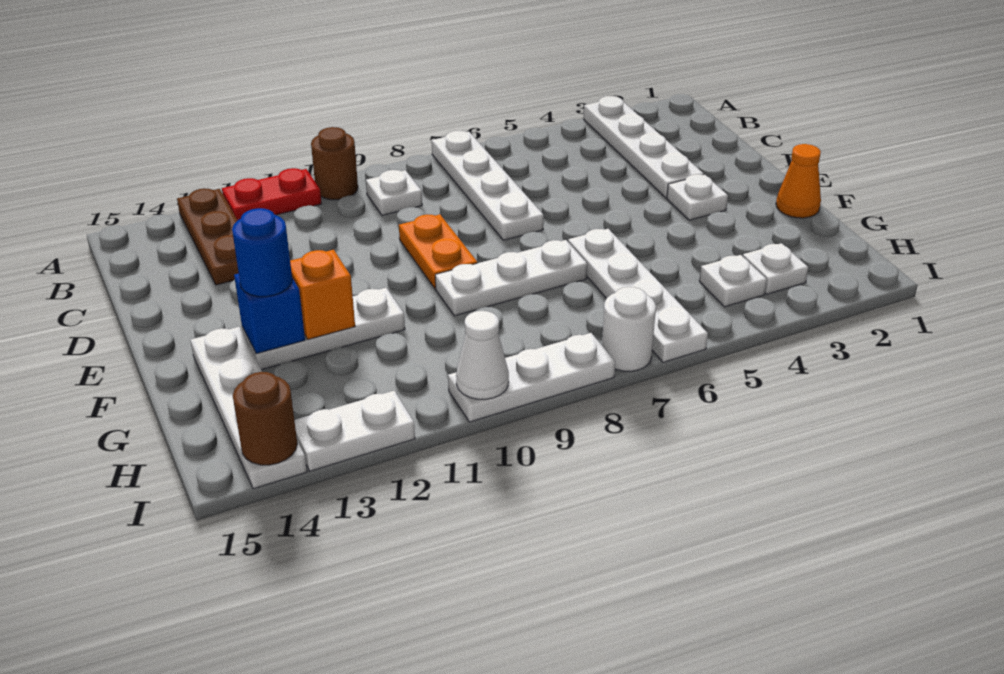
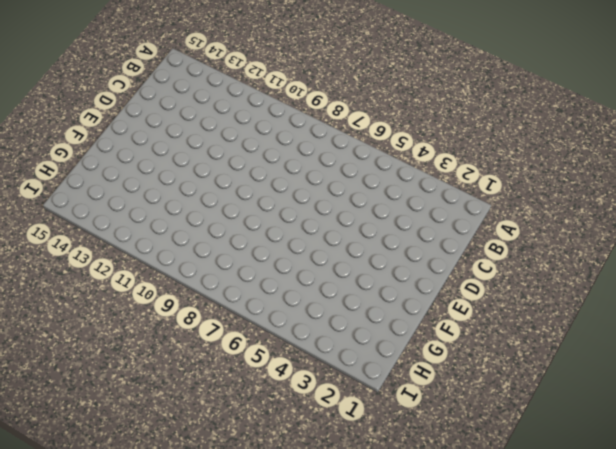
none -> white 1x4 plate [583,96,704,198]
none -> white 1x4 plate [432,131,544,240]
none -> brown 1x1 round brick [311,127,358,200]

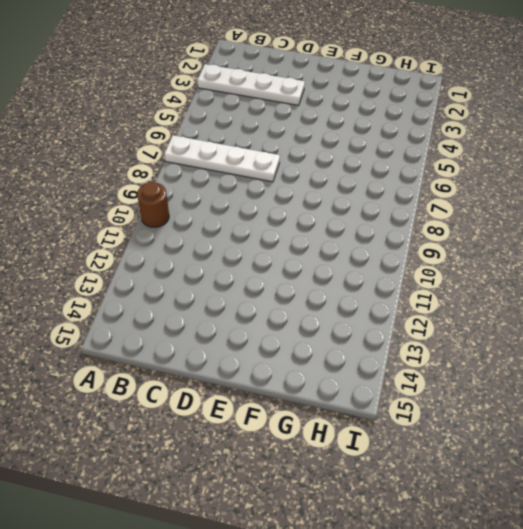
none -> red 1x2 plate [222,168,322,220]
none -> brown 1x3 plate [177,188,239,285]
none -> white 1x1 plate [366,170,422,215]

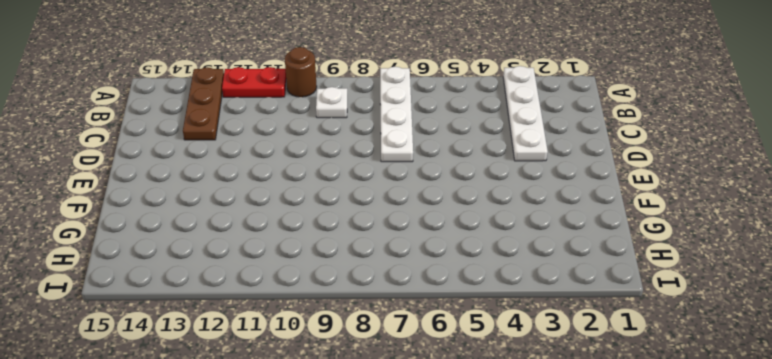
none -> orange 1x2 plate [399,214,477,289]
none -> white 1x1 plate [667,174,728,220]
none -> orange 1x1 cone [776,144,821,218]

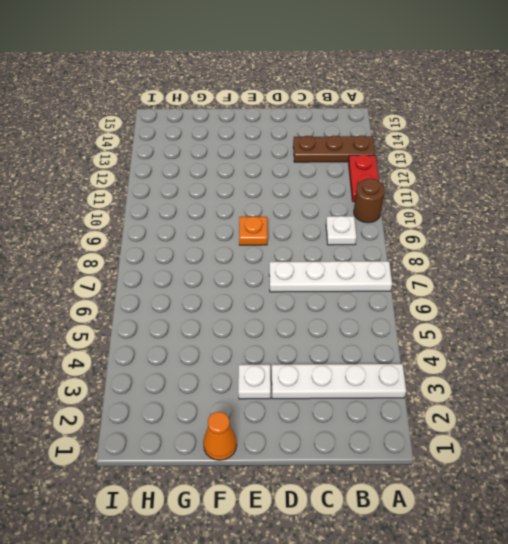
orange 1x1 plate [239,216,268,245] -> orange 1x2 plate [399,214,477,289]
none -> white 1x4 plate [568,229,708,362]
none -> white 1x3 plate [435,240,587,316]
none -> white 1x3 plate [242,288,405,370]

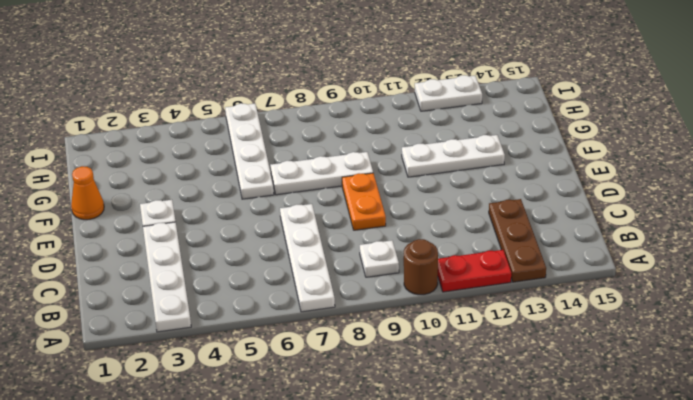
none -> white 1x4 plate [191,327,307,489]
none -> white 1x1 plate [743,243,808,294]
none -> white 1x1 plate [699,255,767,307]

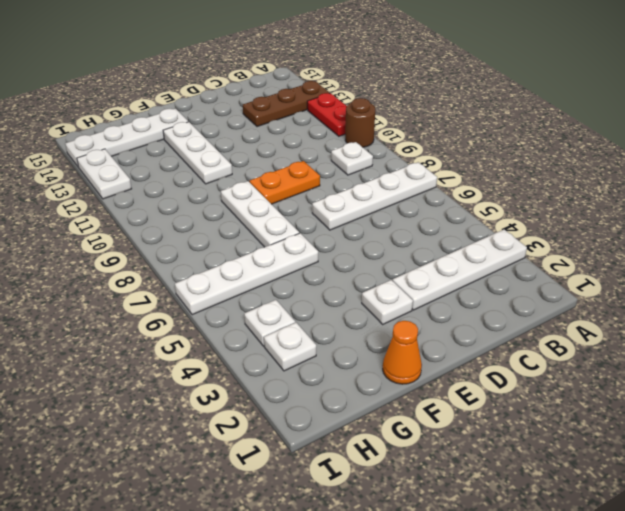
none -> white 1x1 round brick [602,287,656,371]
none -> white 1x3 plate [448,333,615,422]
none -> orange 1x1 brick [290,250,355,339]

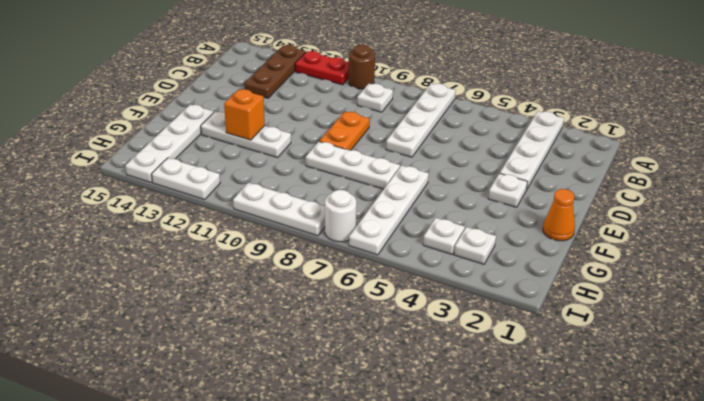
none -> blue 1x1 brick [234,274,305,354]
none -> white 1x1 cone [456,311,509,399]
none -> brown 1x1 round brick [233,372,297,465]

